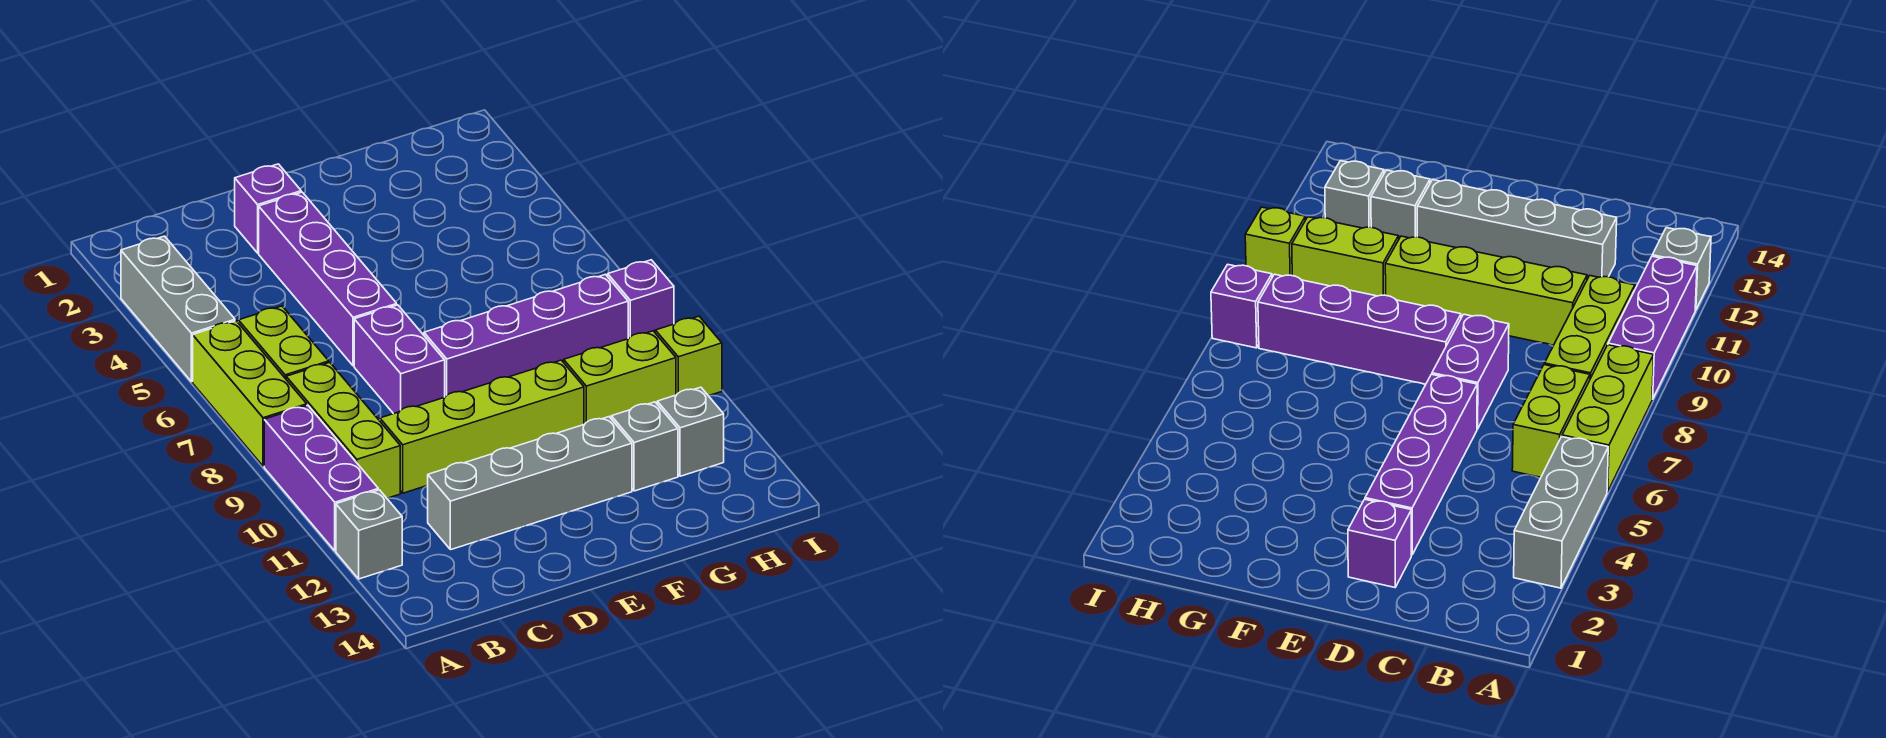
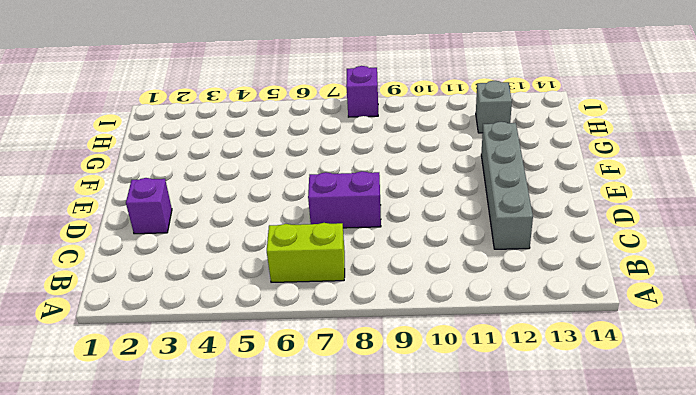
none -> grey 1x3 brick [121,236,235,382]
none -> lime 1x3 brick [193,321,307,466]
none -> purple 1x3 brick [264,405,378,551]

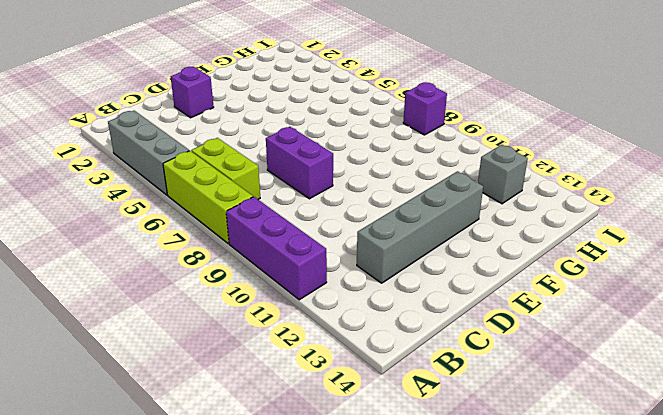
none -> grey 1x1 brick [336,490,402,579]
none -> lime 1x3 brick [286,363,400,498]
none -> lime 1x4 brick [380,360,584,493]

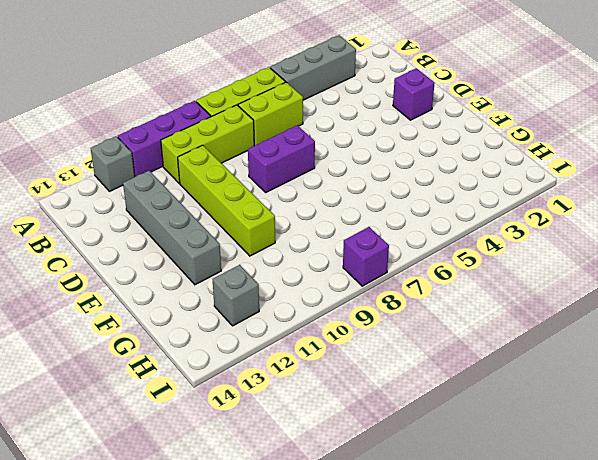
none -> purple 1x4 brick [259,192,397,366]
none -> purple 1x4 brick [424,274,628,397]
none -> lime 1x2 brick [564,331,676,424]

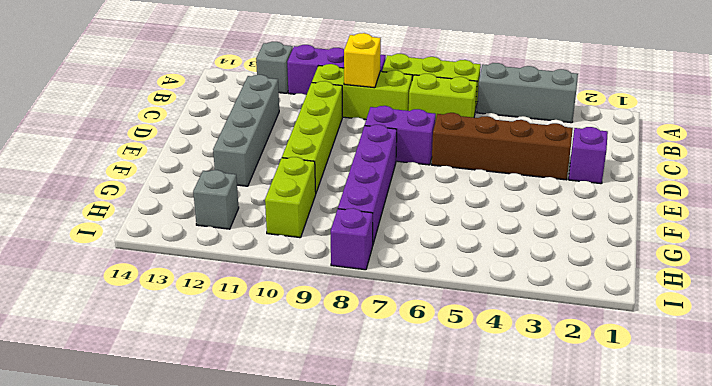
yellow 1x1 brick [344,33,381,88] -> none
brown 1x4 brick [432,113,573,180] -> purple 1x4 brick [259,192,397,366]
none -> grey 1x1 brick [611,402,678,491]
none -> lime 1x1 brick [655,316,722,396]

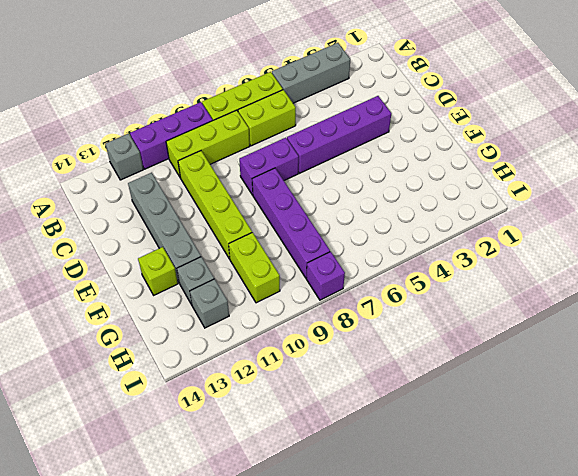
lime 1x1 brick [138,247,178,295] -> lime 1x1 brick moved to [655,316,722,396]
none -> purple 1x1 brick [235,164,301,253]

